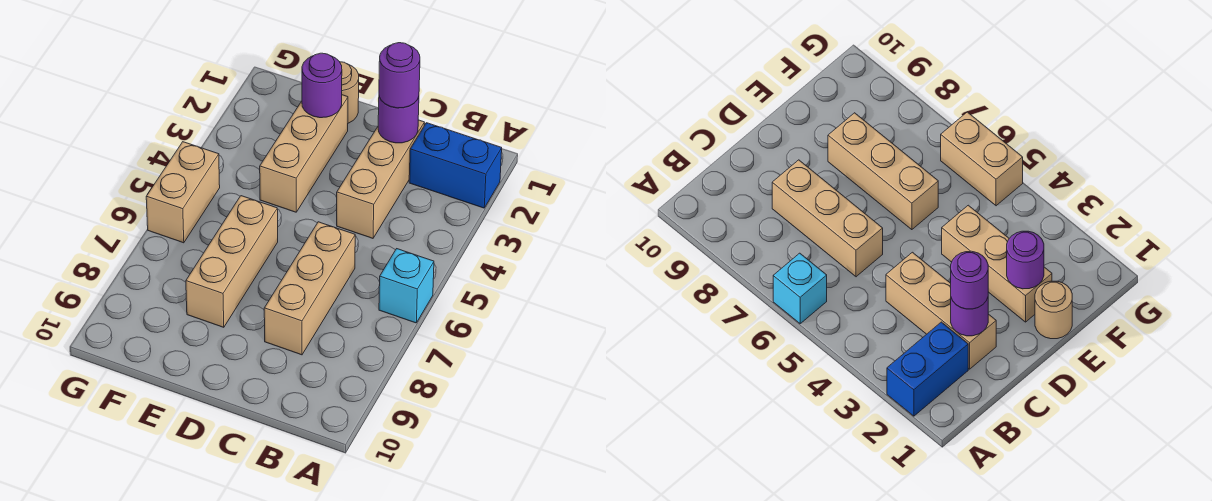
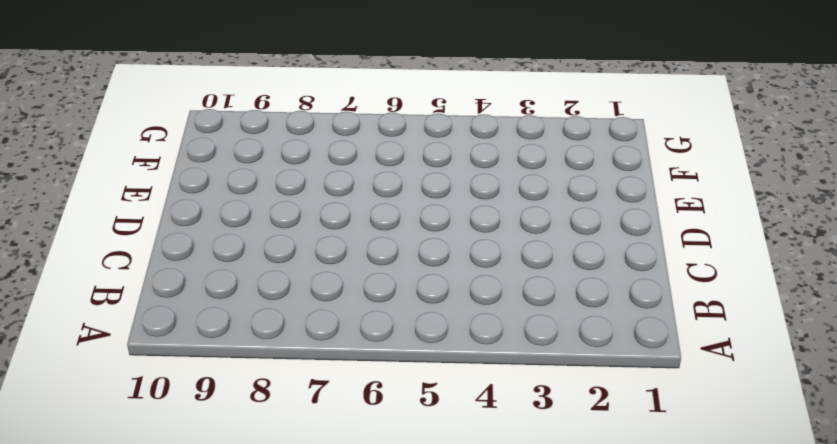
none -> blue 1x2 brick [409,123,502,208]
none -> cyan 1x1 brick [379,249,434,323]

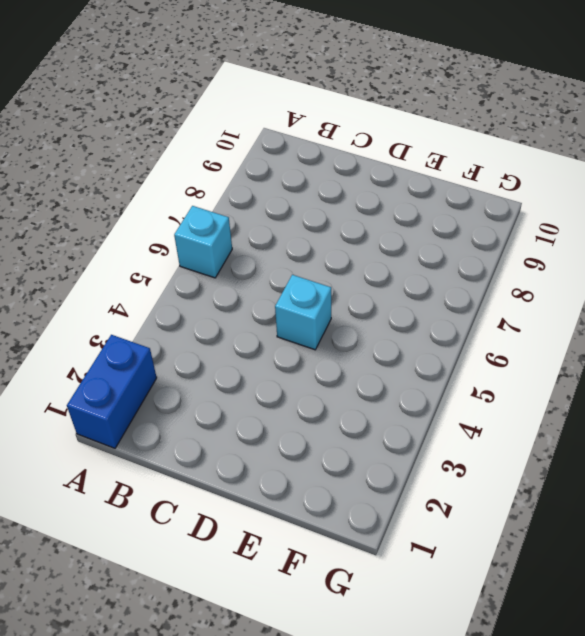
blue 1x2 brick [67,335,157,448] -> blue 1x2 brick turned to [409,123,502,208]
cyan 1x1 brick [275,275,331,350] -> none
none -> tan 1x3 brick [337,120,424,238]
none -> tan 1x3 brick [264,222,355,355]

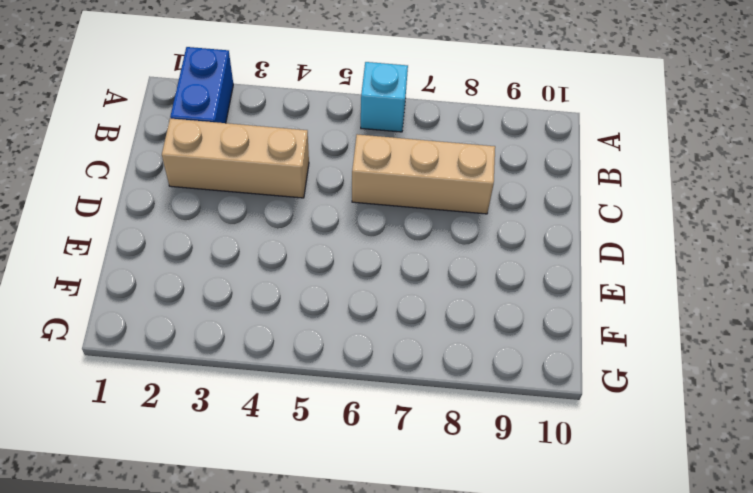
none -> tan 1x1 round brick [340,62,359,123]
none -> tan 1x3 brick [260,95,348,212]

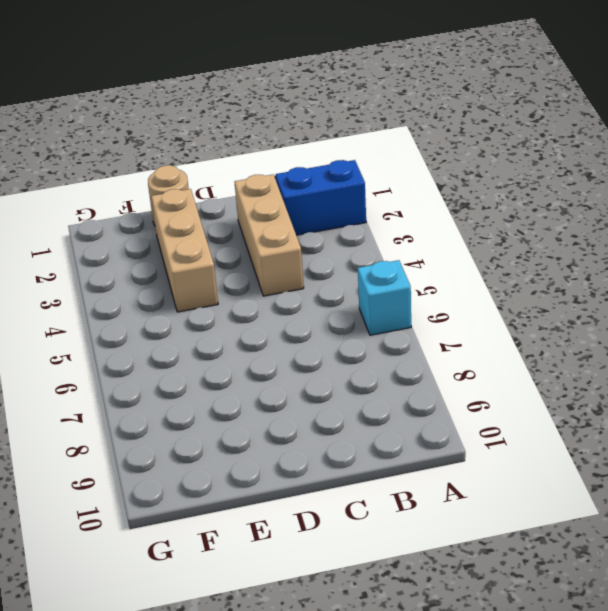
none -> tan 1x3 brick [264,222,355,355]
none -> tan 1x3 brick [186,196,278,327]

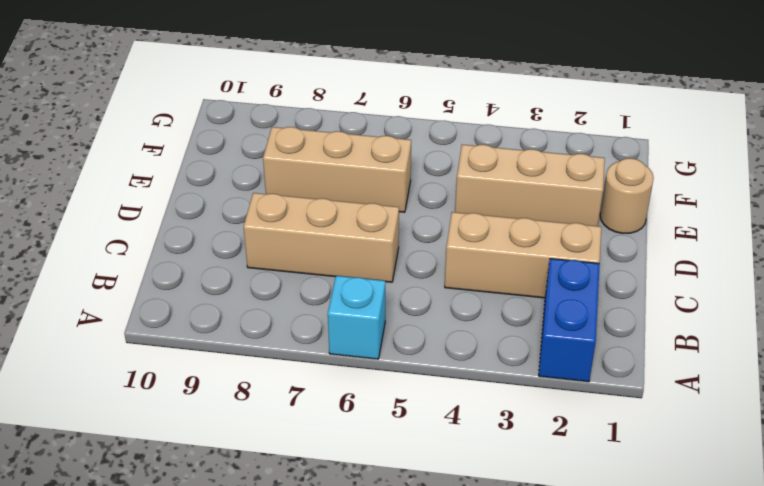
none -> tan 1x2 brick [146,142,220,243]
none -> purple 1x1 round brick [378,97,419,143]

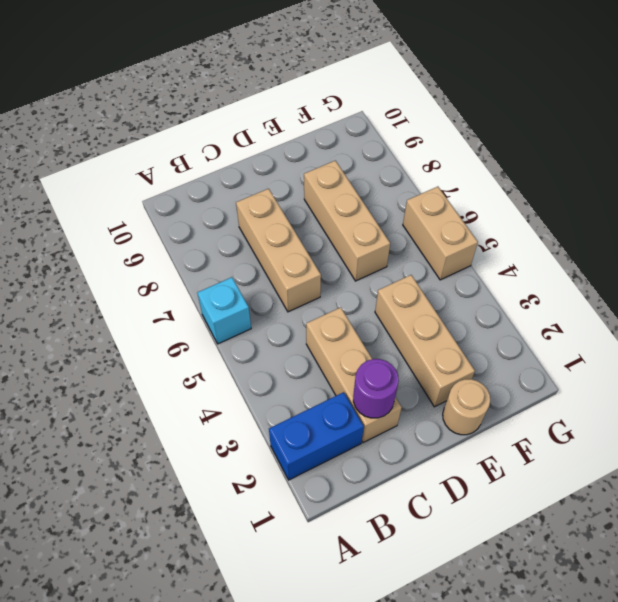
none -> purple 1x1 round brick [302,53,342,118]
none -> purple 1x1 round brick [379,43,420,108]

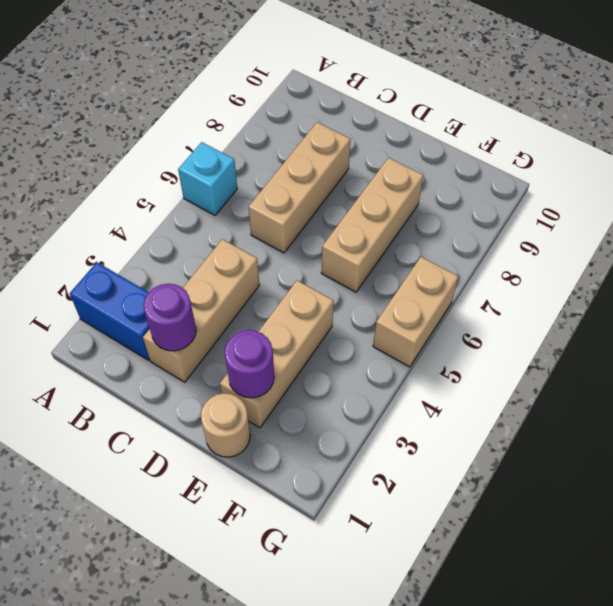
none -> purple 1x1 round brick [379,43,420,108]

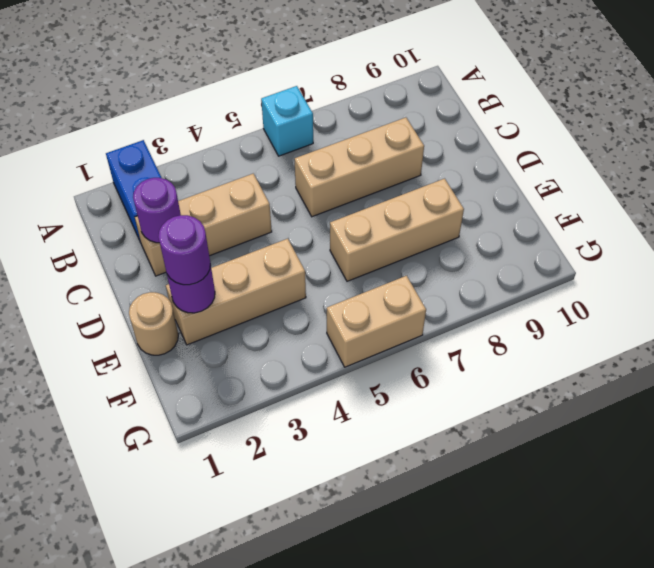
purple 1x1 round brick [158,215,210,285] -> purple 1x1 round brick moved to [379,43,420,108]

